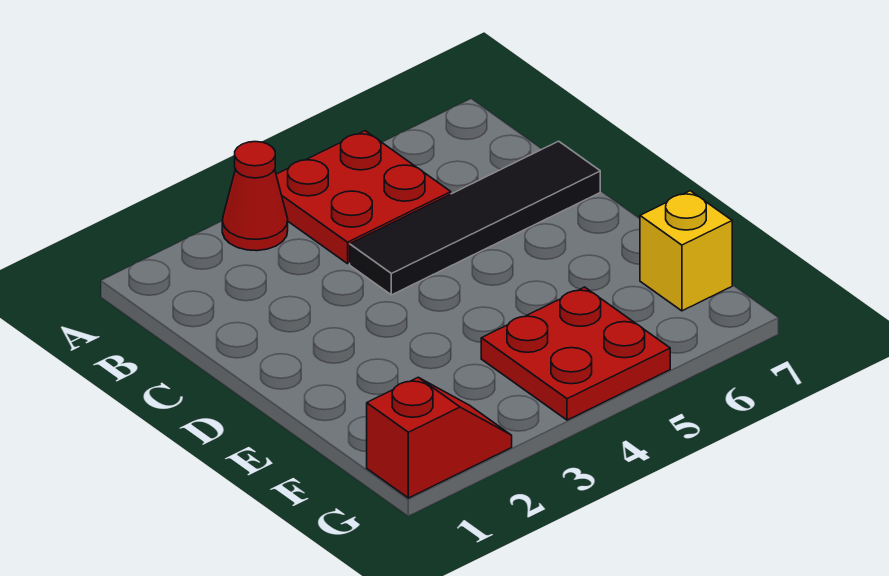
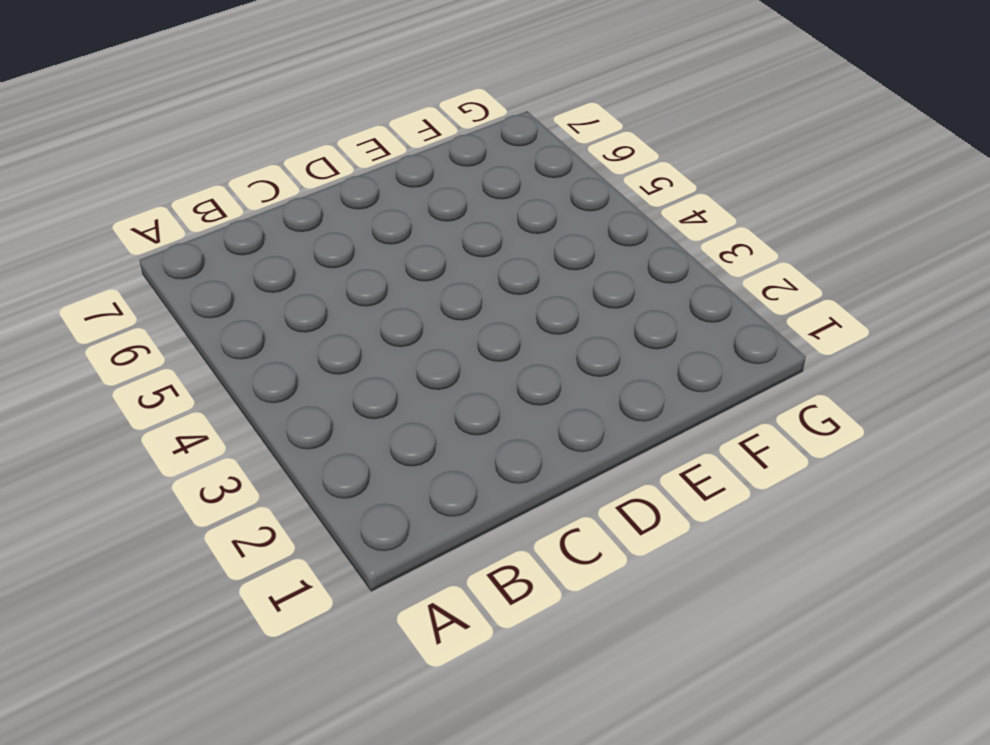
none -> red 1x1 cone [222,142,288,251]
none -> red 2x2 plate [276,131,451,264]

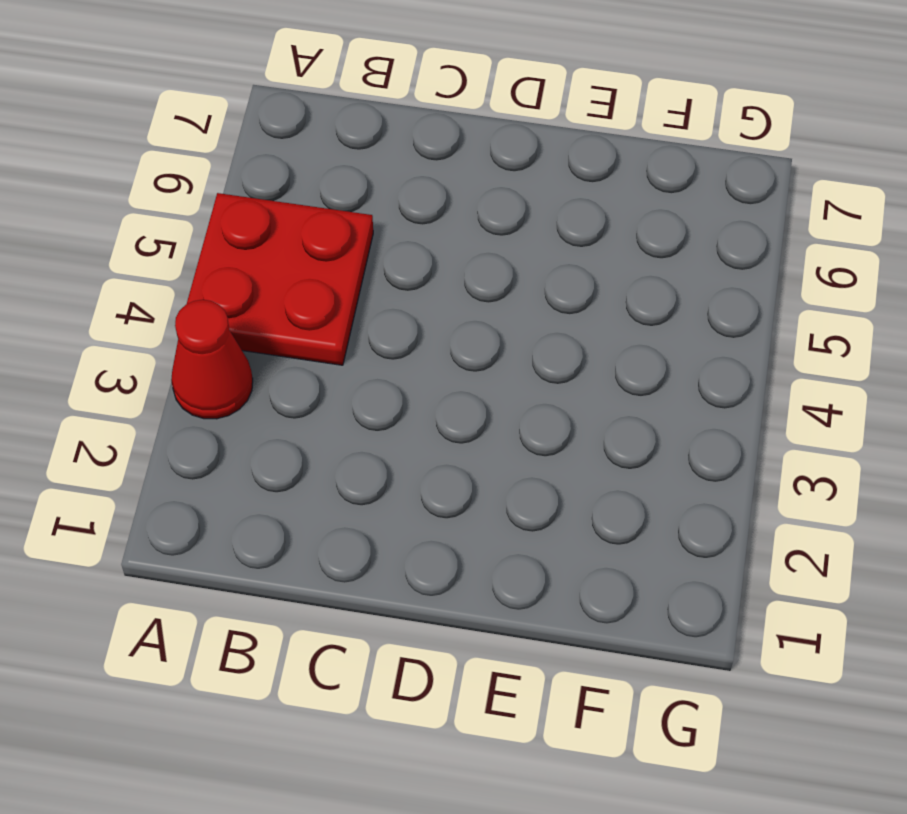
none -> black 1x4 tile [350,141,600,295]
none -> red 2x2 plate [481,287,670,420]

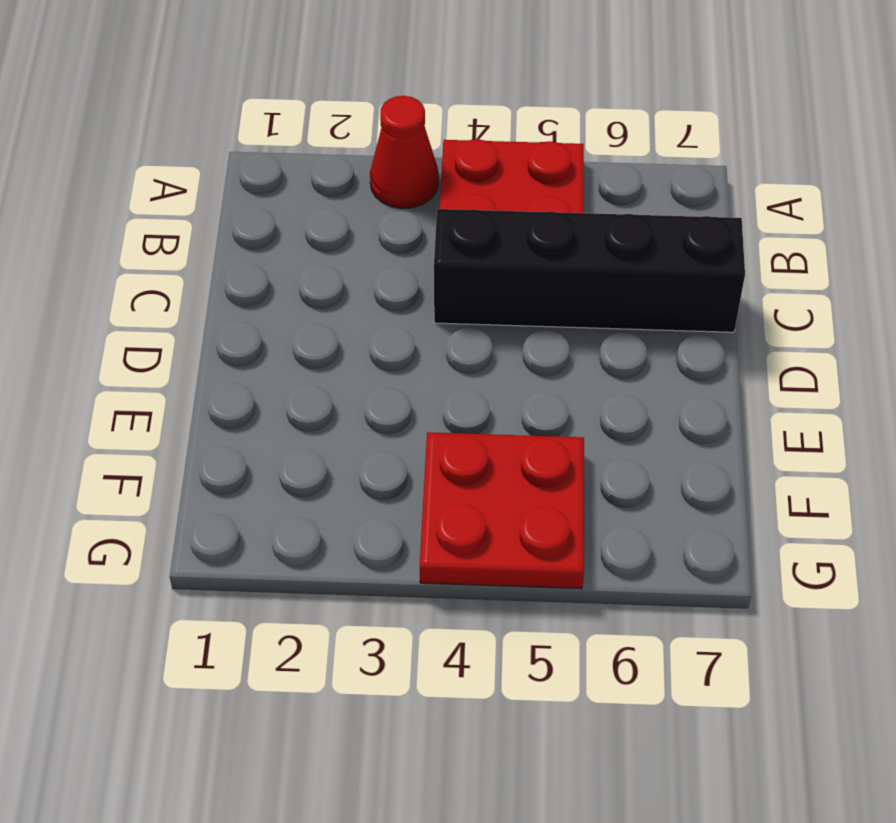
black 1x4 brick [434,209,745,332] -> black 1x4 tile [350,141,600,295]
none -> yellow 1x1 brick [640,191,732,311]
none -> red 1x2 slope [367,377,512,498]

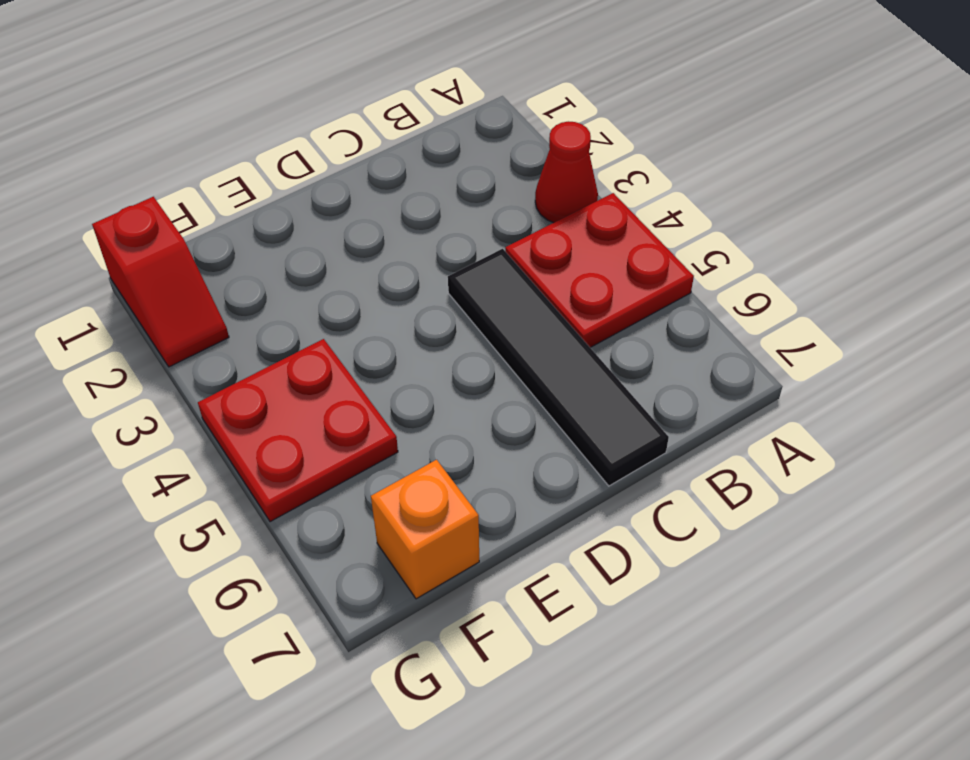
orange 1x1 brick [371,460,479,599] -> yellow 1x1 brick [640,191,732,311]

